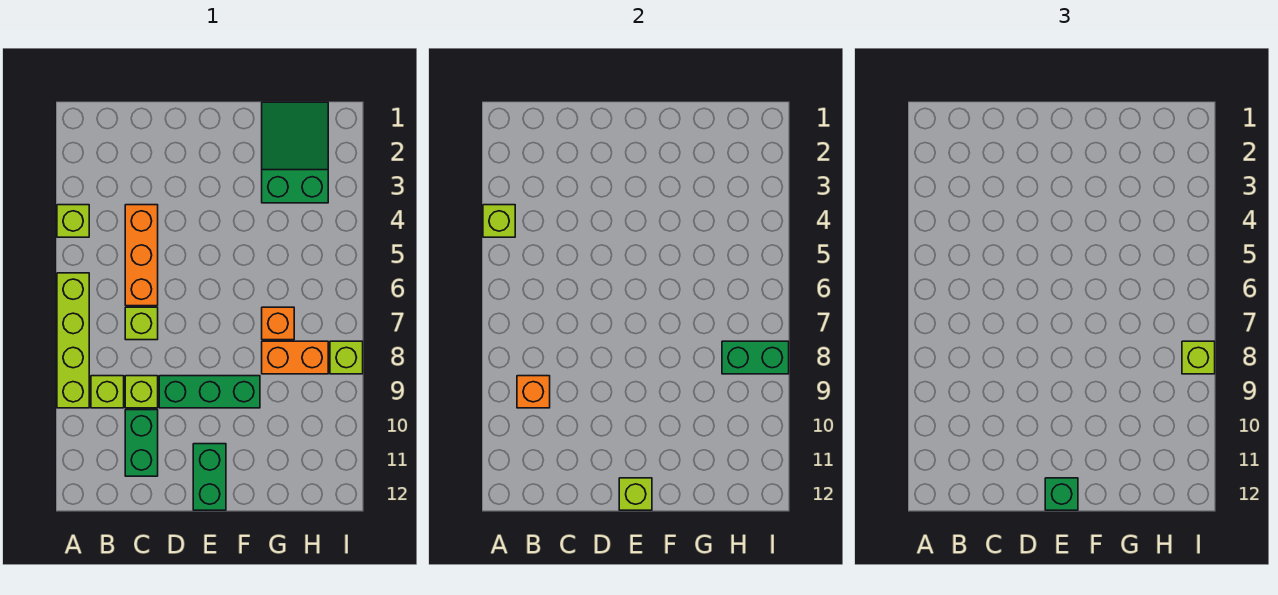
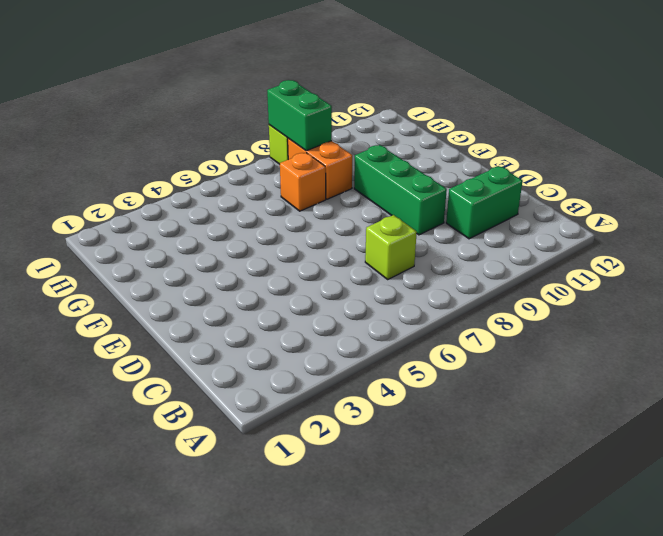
none -> lime 1x1 brick [57,205,89,237]
none -> lime 1x4 brick [57,273,89,408]
none -> lime 1x1 brick [91,376,124,408]

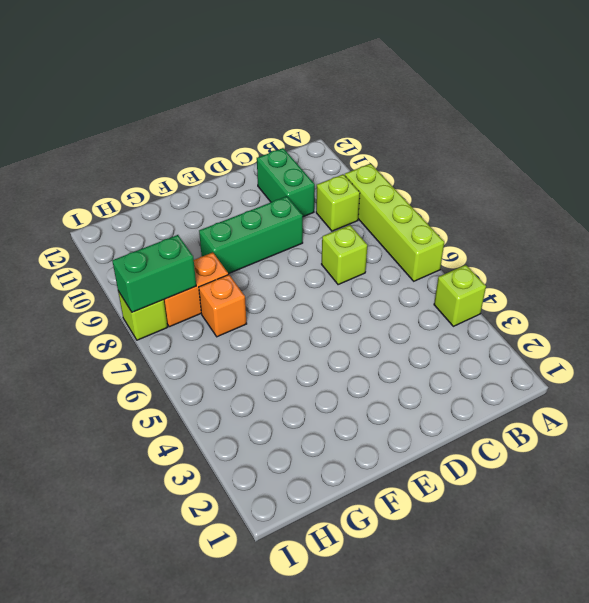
none -> orange 1x3 brick [125,205,158,306]
none -> lime 1x1 brick [125,376,158,408]
none -> green 1x2 brick [193,444,226,510]

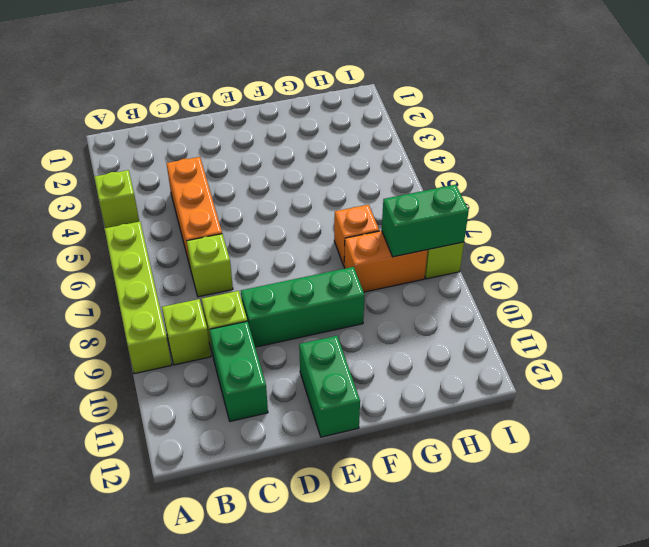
none -> green 2x3 slope [262,102,328,203]
none -> lime 1x1 brick [483,205,515,237]
none -> orange 1x1 brick [517,376,550,408]

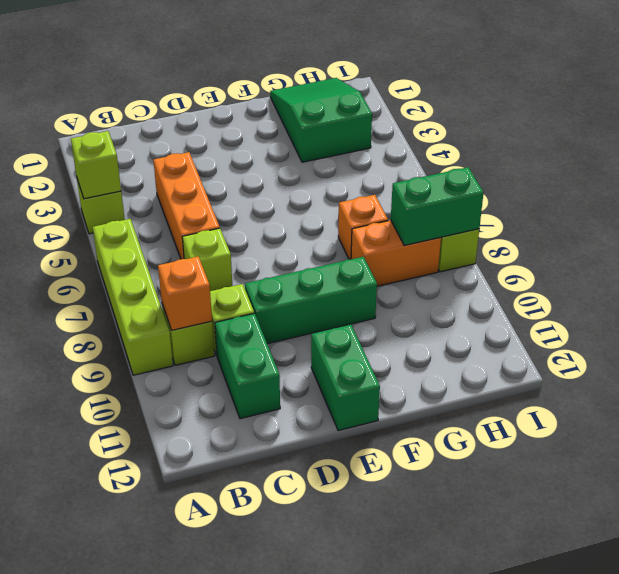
none -> lime 1x1 brick [619,478,652,510]
none -> green 1x1 brick [1045,478,1078,510]
none -> lime 1x1 brick [1182,341,1215,374]

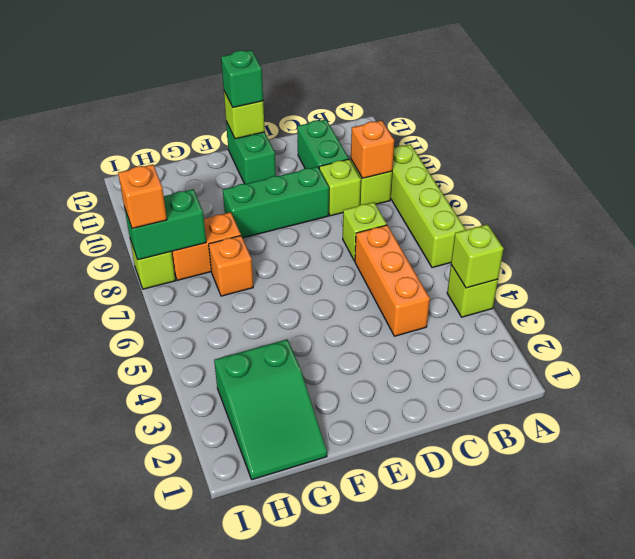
orange 1x1 brick [118,164,167,229] -> lime 1x1 brick [1182,341,1215,374]

